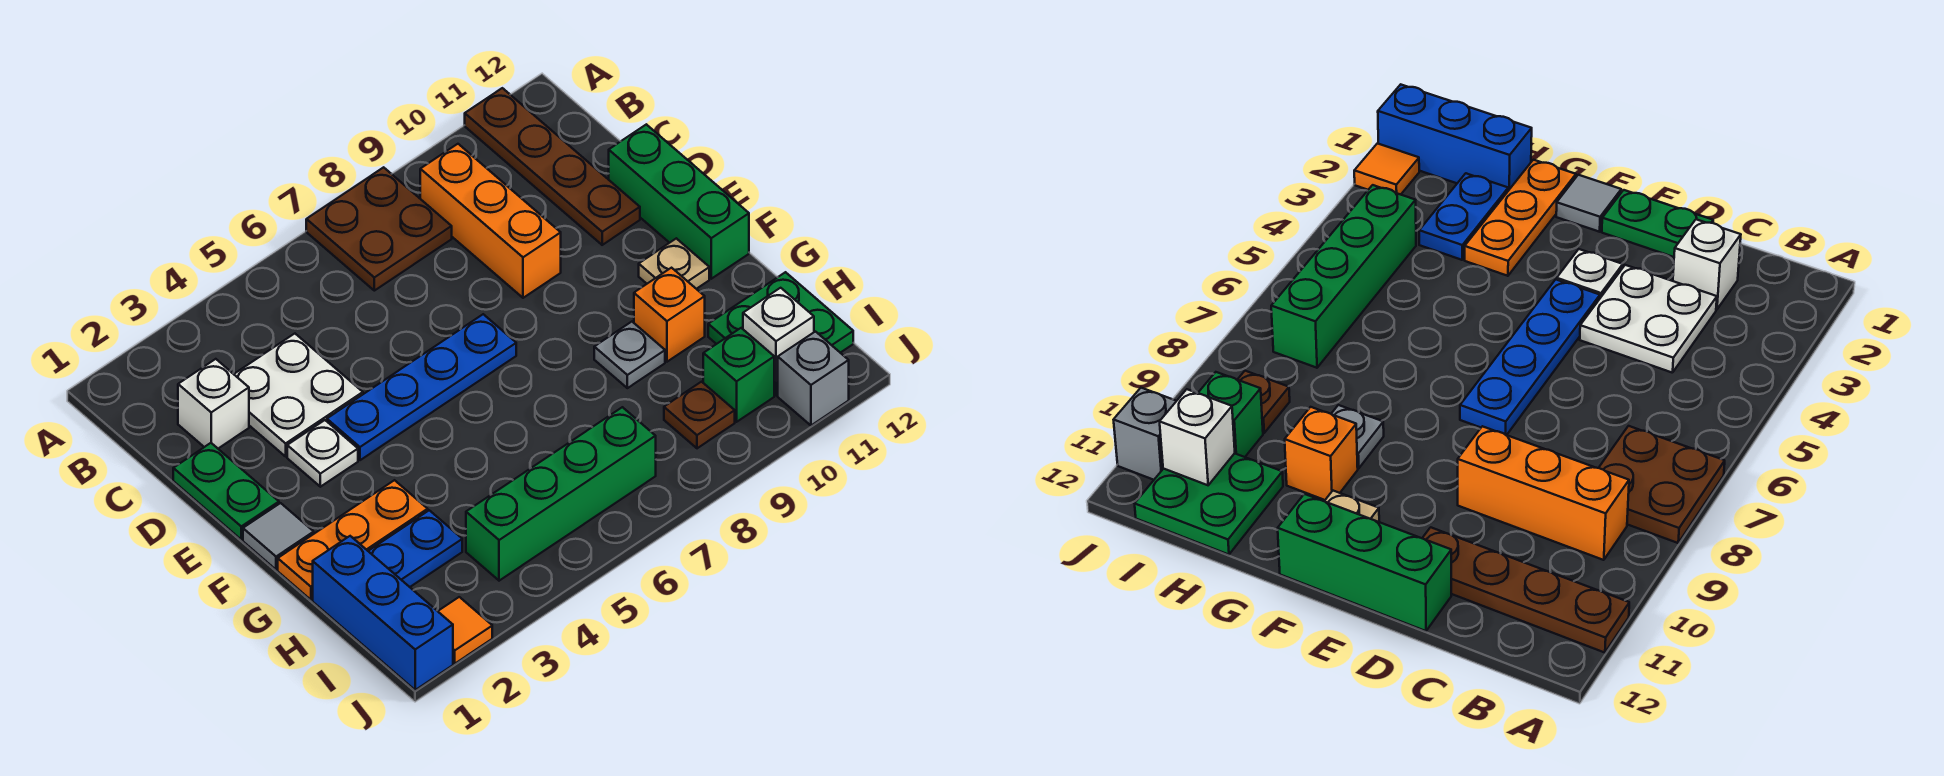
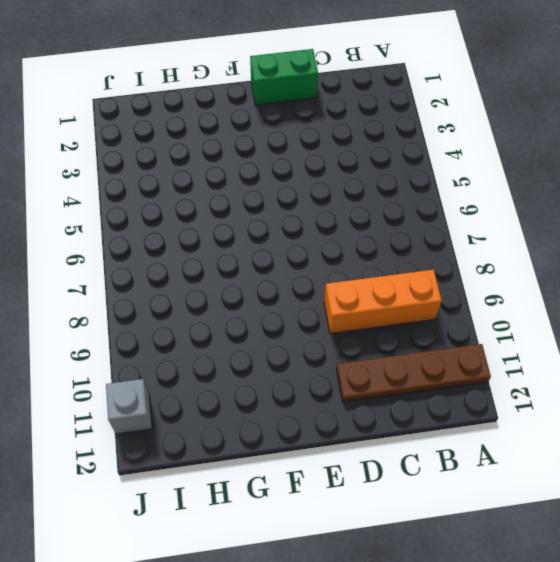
green 1x2 brick [250,49,318,105] -> green 1x2 plate [173,443,279,540]
none -> brown 2x2 plate [306,167,452,291]
none -> white 1x1 brick [178,359,249,448]
none -> white 2x2 plate [234,334,363,456]

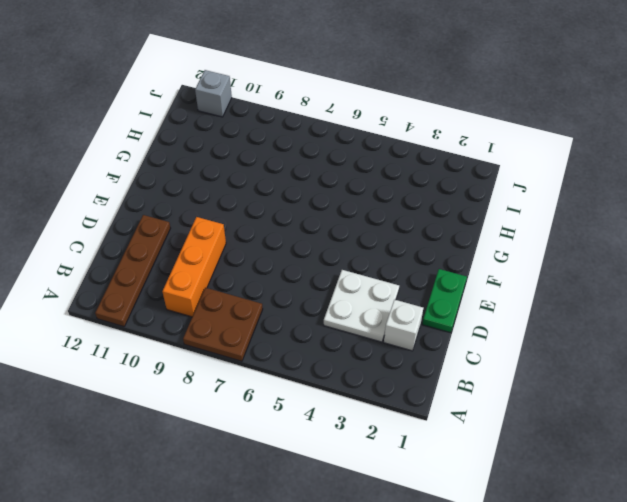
none -> green 1x3 brick [609,124,749,279]
none -> white 1x1 plate [287,420,358,487]
none -> blue 1x4 plate [327,314,516,460]

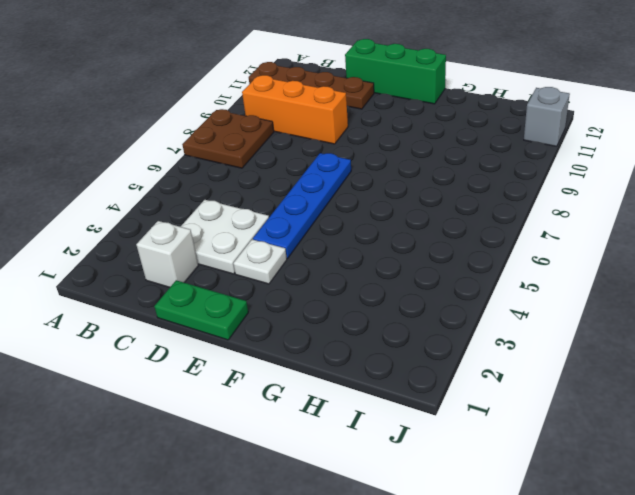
none -> grey 1x1 tile [243,503,314,570]
none -> tan 1x1 plate [639,238,709,289]
none -> orange 1x3 plate [278,480,428,600]

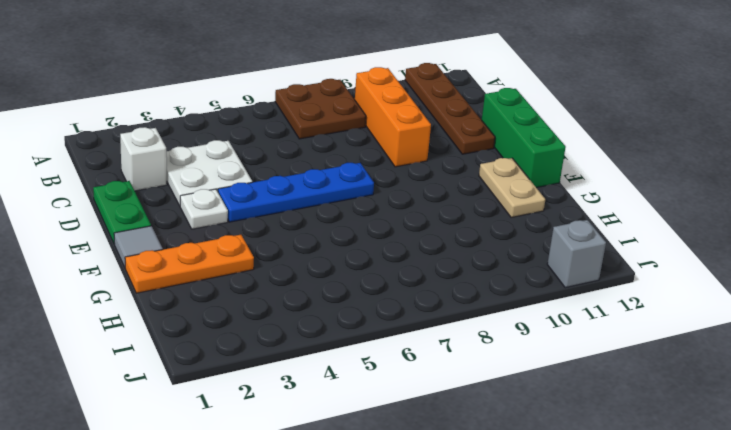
tan 1x2 plate [479,158,545,218] -> tan 1x1 plate [639,238,709,289]
none -> grey 1x1 plate [594,322,665,388]
none -> orange 1x1 brick [634,268,705,362]
none -> blue 1x3 brick [313,536,453,690]

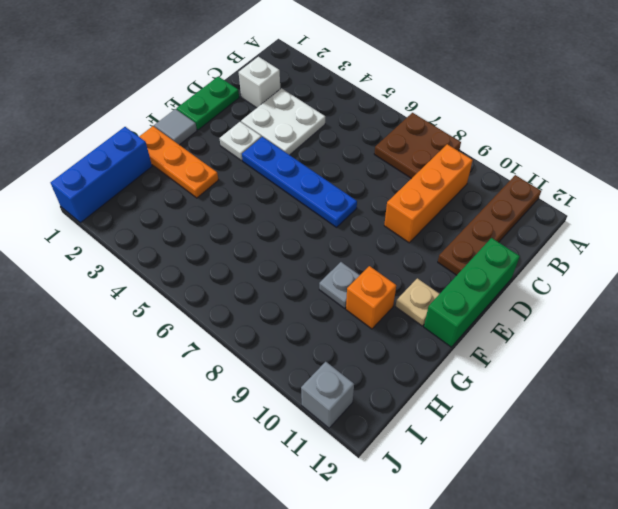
none -> blue 1x2 plate [369,510,462,587]
none -> green 2x2 plate [708,272,853,395]
none -> green 1x4 brick [466,407,656,581]

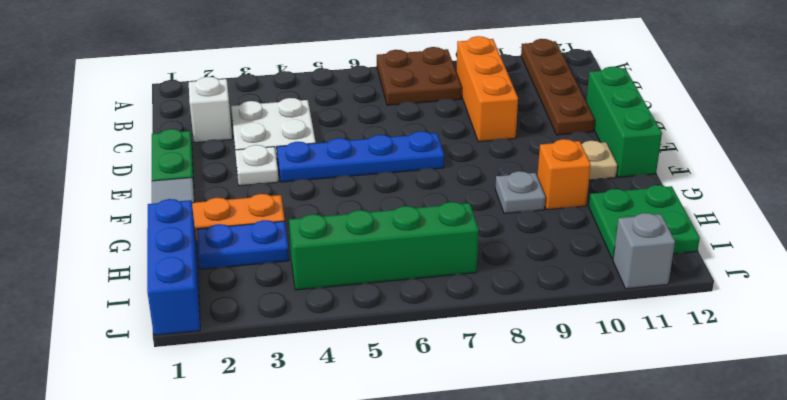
none -> brown 1x1 plate [664,382,735,448]
none -> green 1x1 brick [703,328,774,422]
none -> orange 1x1 tile [438,597,492,664]

